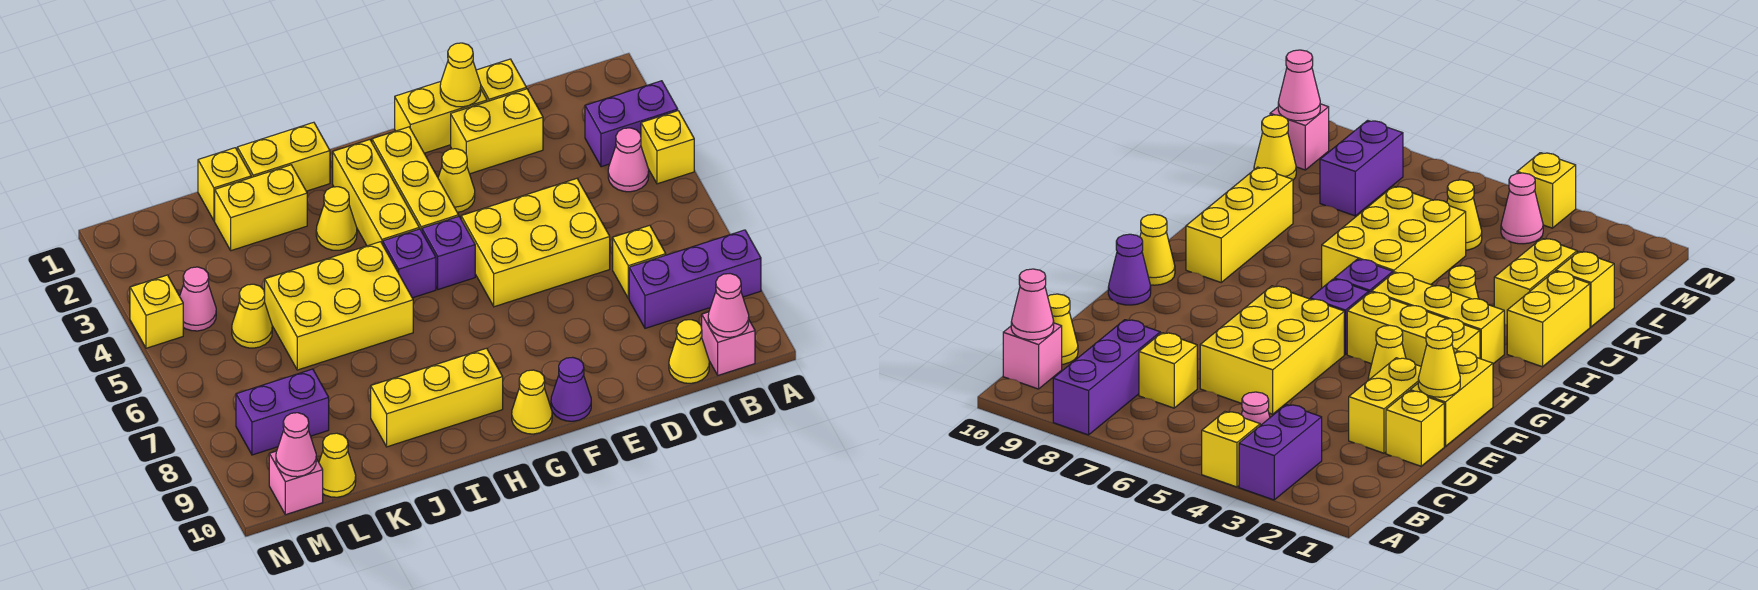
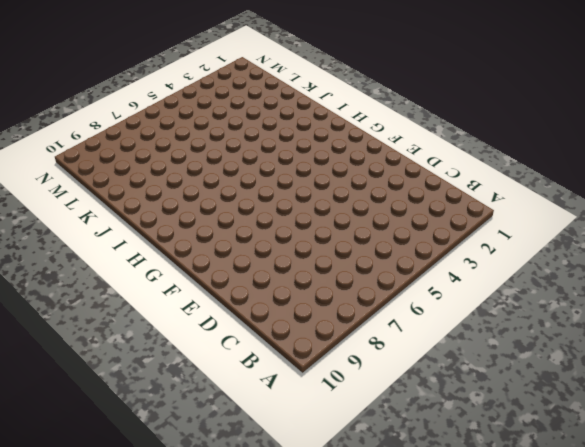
none -> purple 1x2 brick [585,81,678,167]
none -> yellow 1x1 brick [641,111,694,184]
none -> purple 1x3 brick [629,230,761,328]
none -> pink 1x1 cone [608,128,649,192]

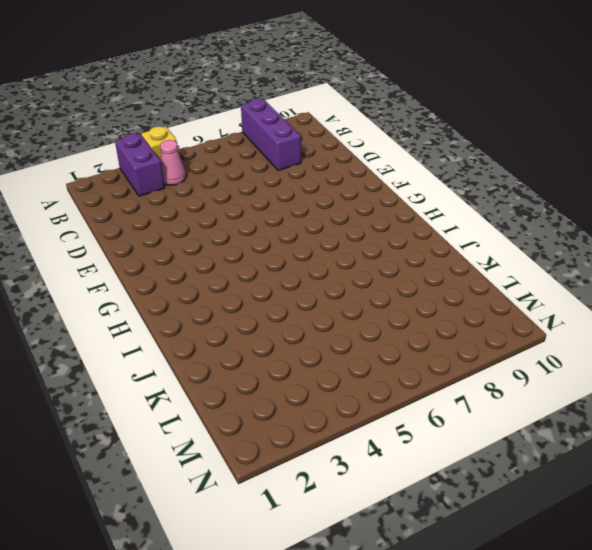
none -> pink 1x1 brick [702,312,755,375]
none -> yellow 1x1 brick [613,225,666,299]
none -> yellow 1x1 cone [669,320,709,383]
none -> yellow 1x1 brick [476,59,526,102]

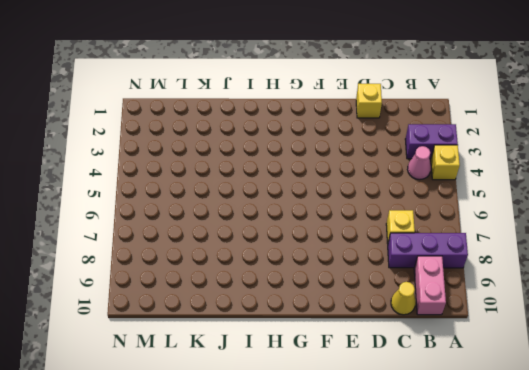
pink 1x2 brick [414,256,446,315] -> pink 1x1 brick [702,312,755,375]
none -> yellow 1x2 brick [451,89,543,174]
none -> yellow 2x3 brick [461,179,610,307]
none -> yellow 1x2 brick [395,82,487,153]
none -> yellow 1x1 cone [438,149,475,212]

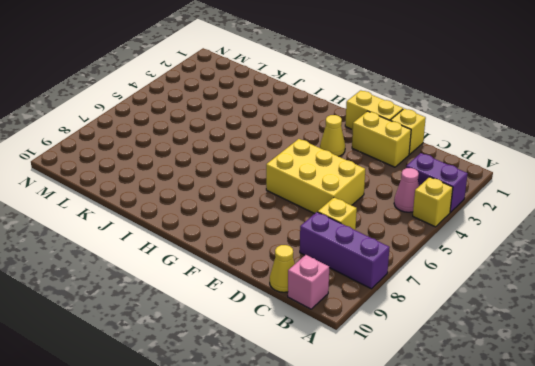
none -> purple 1x1 cone [551,357,591,421]
none -> yellow 1x3 brick [372,127,459,231]
none -> purple 1x1 brick [422,217,475,290]
none -> yellow 1x1 cone [512,370,552,434]

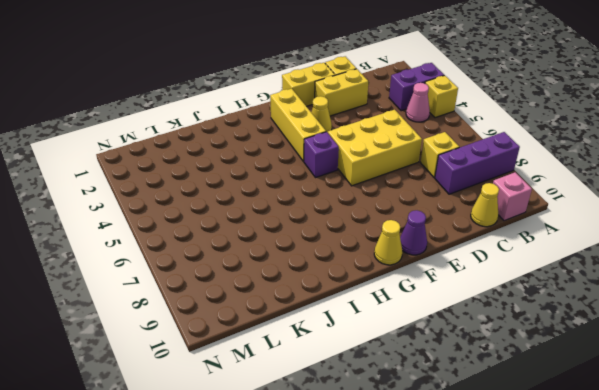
none -> yellow 1x3 brick [333,140,419,246]
none -> purple 1x1 brick [383,229,436,298]
none -> yellow 1x3 brick [371,348,503,447]
none -> yellow 1x2 brick [237,122,330,191]

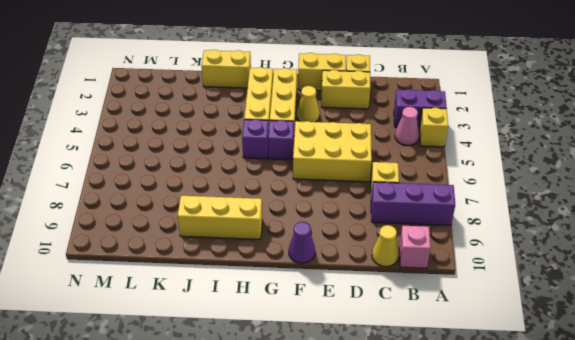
none -> yellow 1x1 cone [512,370,552,434]
none -> yellow 1x1 cone [316,187,357,250]
none -> yellow 2x3 brick [265,242,413,370]
none -> yellow 1x2 brick [215,165,307,251]

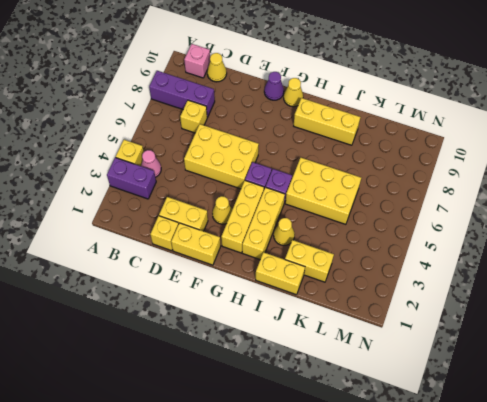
none -> yellow 1x1 brick [198,148,251,221]
none -> yellow 1x1 cone [232,284,272,348]
none -> purple 1x2 brick [236,369,329,455]
none -> yellow 1x1 cone [319,433,356,497]

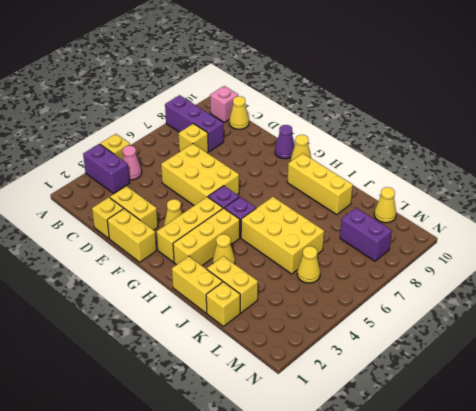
none -> pink 1x1 cone [180,267,216,331]
none -> pink 1x1 brick [269,451,323,515]
none -> yellow 1x1 brick [130,275,183,348]
none -> pink 1x1 cone [708,274,749,337]

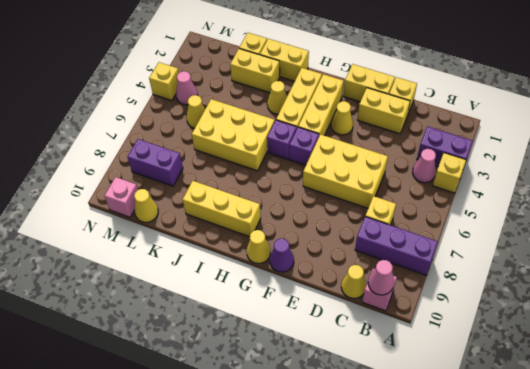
none -> yellow 1x1 cone [440,43,481,107]
none -> pink 1x1 cone [276,413,316,477]

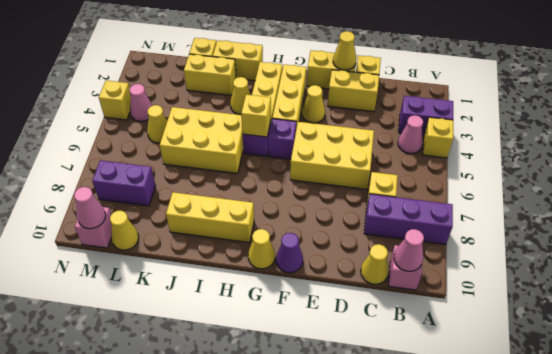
yellow 1x1 brick [241,95,271,137] -> none

